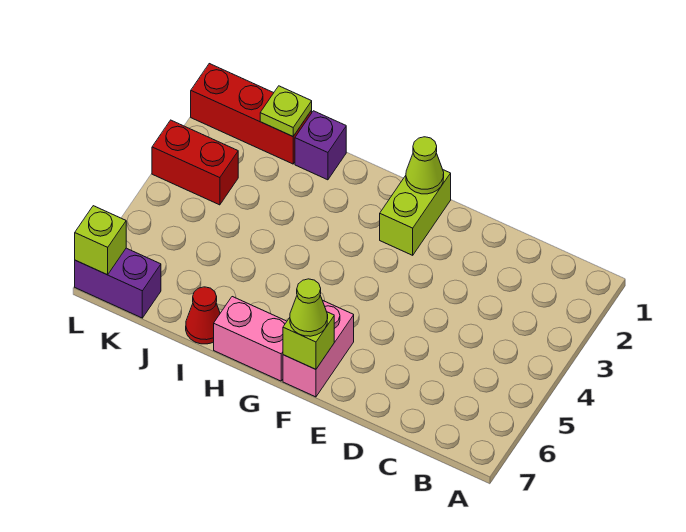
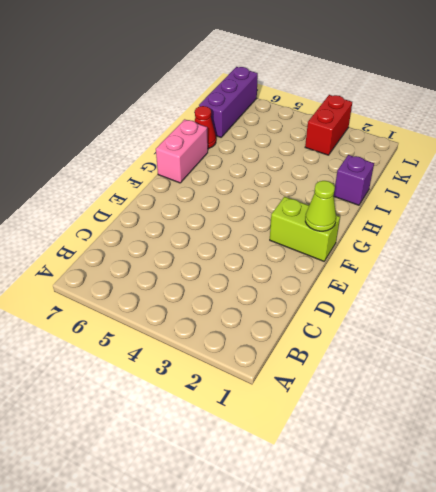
purple 1x3 brick [199,67,258,137] -> purple 1x2 brick [75,248,161,318]
none -> pink 1x2 brick [283,301,354,397]
none -> red 1x3 brick [191,64,312,164]
none -> lime 1x1 brick [283,312,334,369]

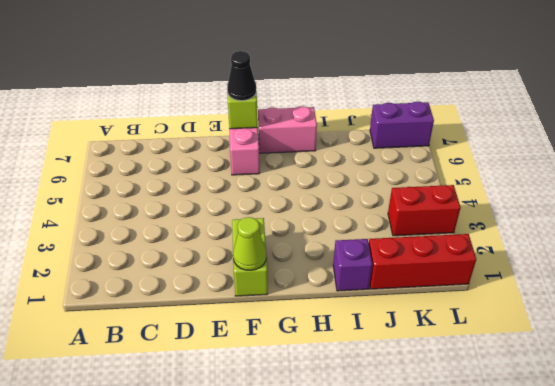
black 1x1 cone [227,51,256,101] -> lime 1x1 cone [290,279,328,336]
none -> red 1x1 cone [186,287,220,344]
none -> lime 1x1 plate [260,86,312,136]
none -> lime 1x1 brick [75,206,126,275]

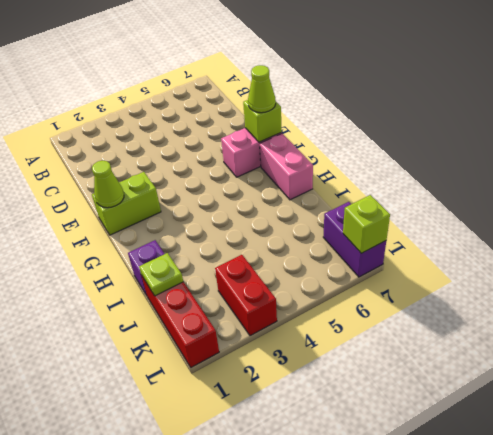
none -> red 1x1 cone [186,287,220,344]

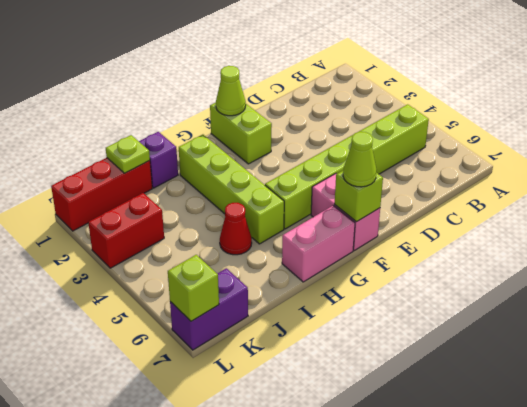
lime 1x6 brick [265,104,429,229] -> none
lime 1x4 brick [179,135,284,244] -> none
red 1x1 cone [220,203,252,255] -> red 1x1 cone moved to [186,287,220,344]

